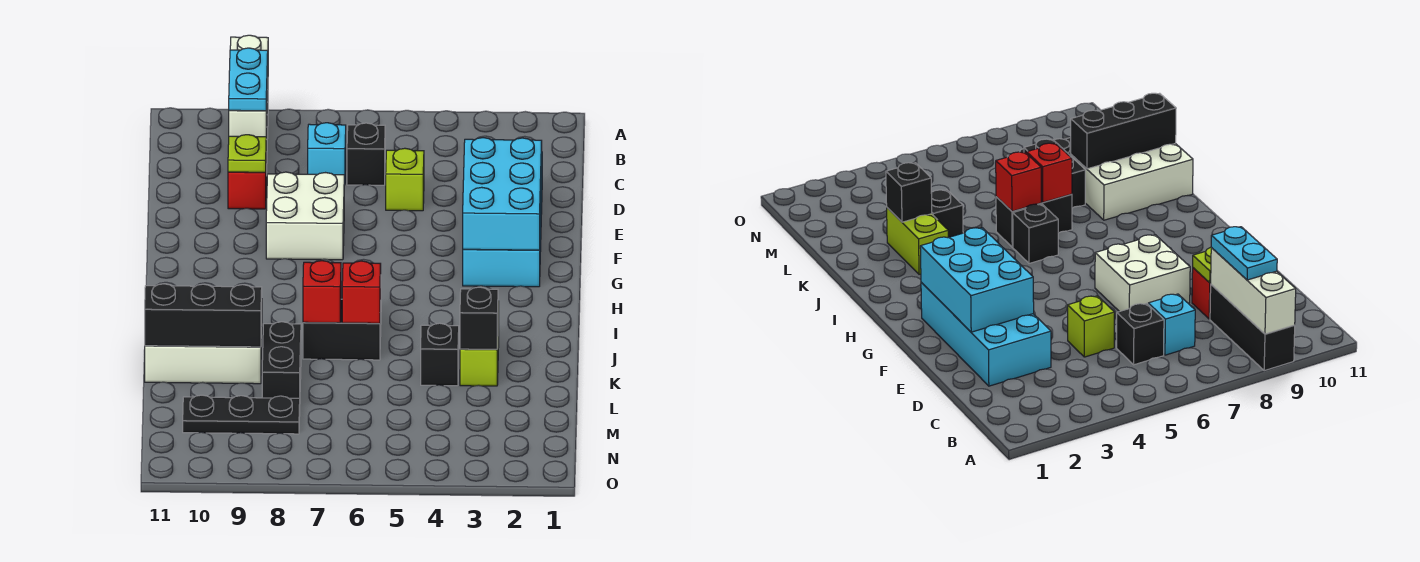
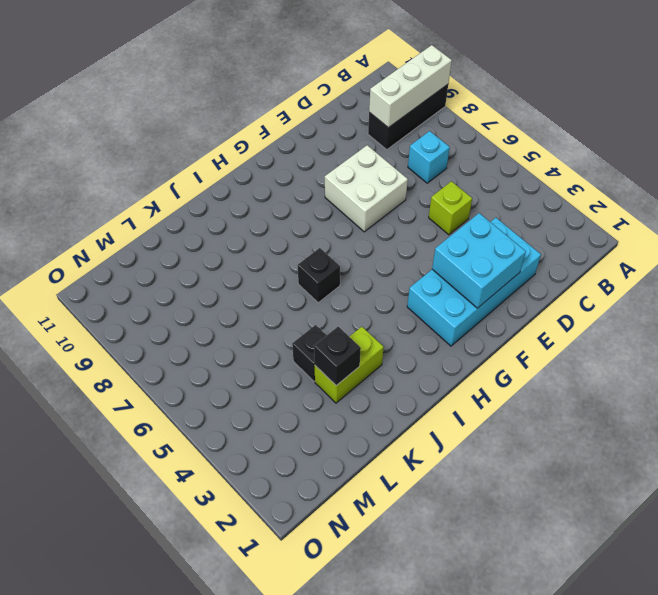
cyan 2x2 brick [432,213,526,308] -> cyan 2x3 brick [463,138,542,250]
none -> black 1x1 brick [347,123,385,185]
none -> red 1x1 brick [228,172,266,209]
none -> black 1x2 brick [303,299,381,360]

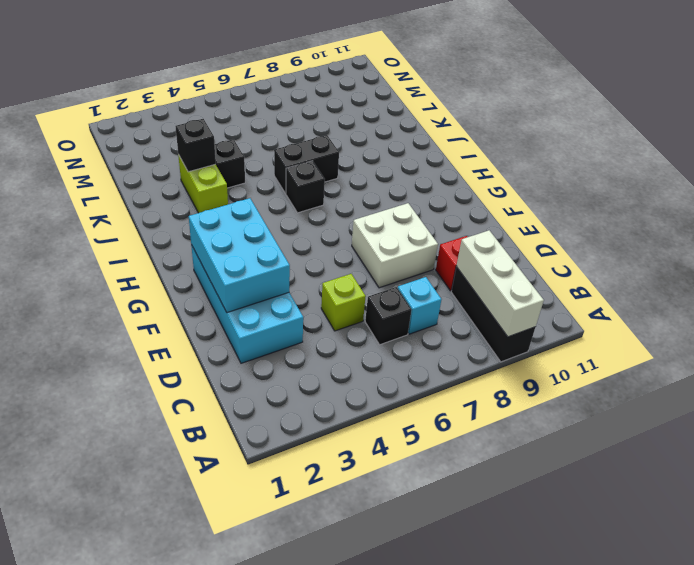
none -> white 2x3 brick [145,326,262,384]
none -> black 1x2 brick [262,322,301,398]
none -> black 1x3 plate [183,395,300,434]

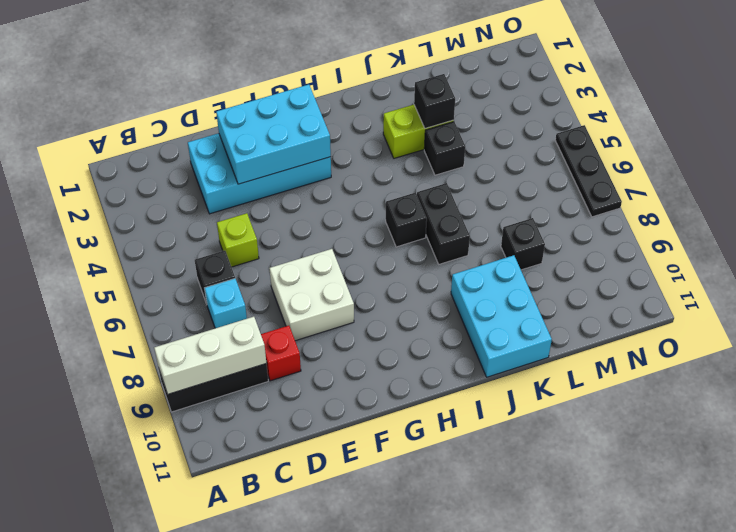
cyan 2x3 brick [451,255,552,377] -> white 2x3 brick [145,326,262,384]
black 1x1 brick [501,218,545,270] -> black 1x2 brick [262,322,301,398]
black 1x3 plate [555,125,622,217] -> black 1x3 plate moved to [183,395,300,434]
none -> lime 1x1 plate [228,135,266,172]
none -> red 1x1 brick [342,261,381,323]
none -> red 1x1 brick [303,261,341,323]

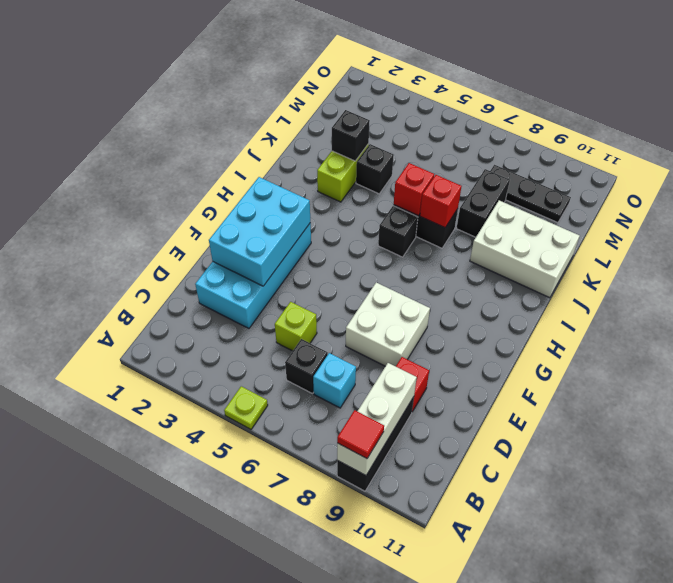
lime 1x1 plate [224,386,268,429] -> lime 1x1 plate moved to [228,135,266,172]
red 1x1 tile [337,410,384,458] -> none
none -> black 1x3 brick [145,284,262,347]
none -> cyan 1x2 plate [229,48,268,111]

